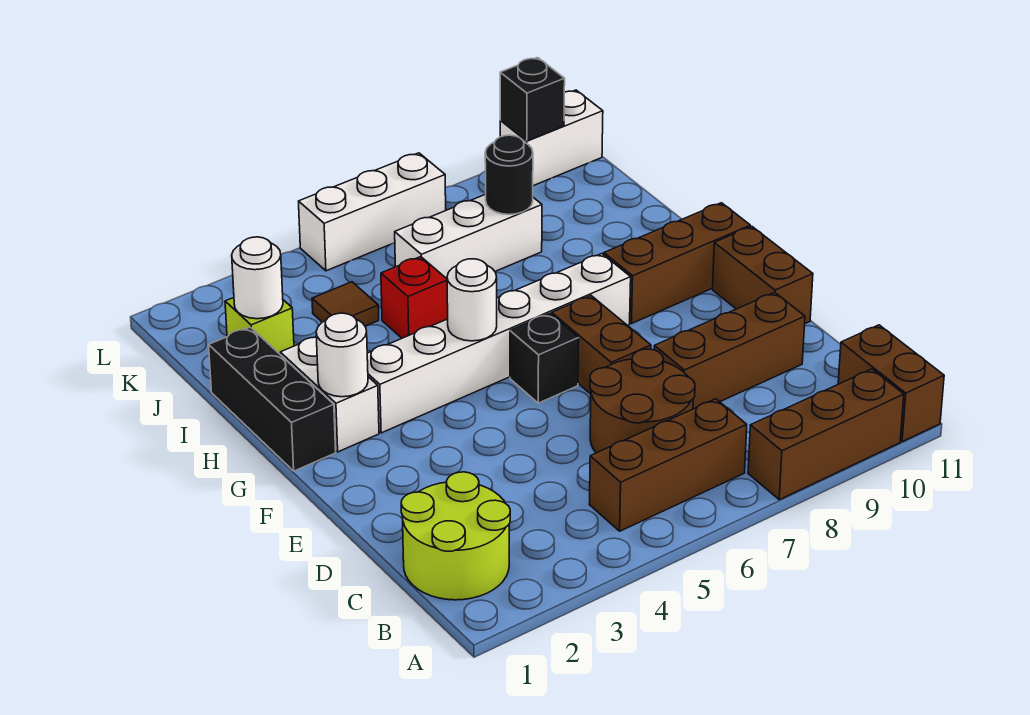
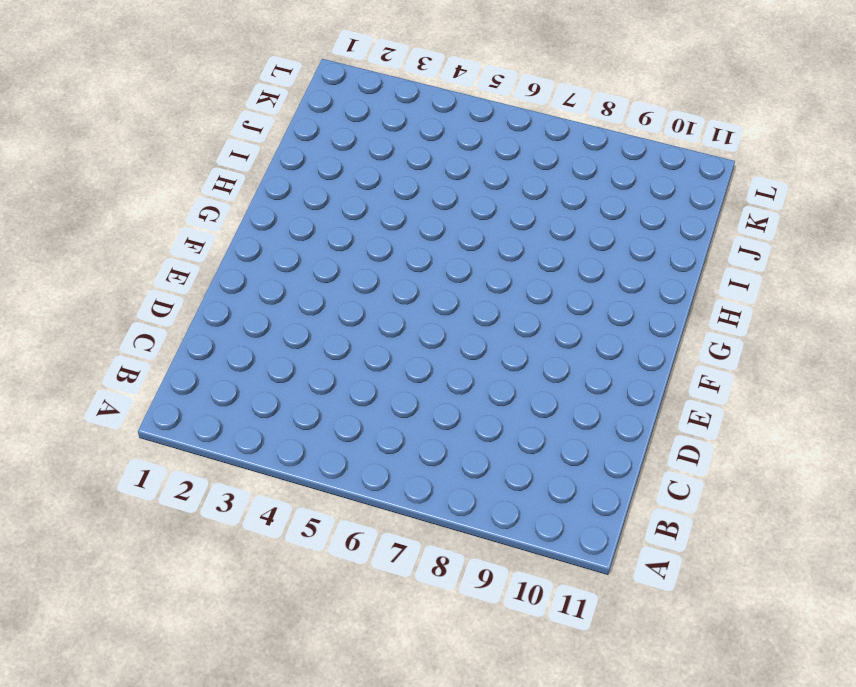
none -> brown 1x3 brick [748,369,904,500]
none -> brown 1x2 brick [838,325,944,442]
none -> lime 2x2 round brick [401,472,510,600]

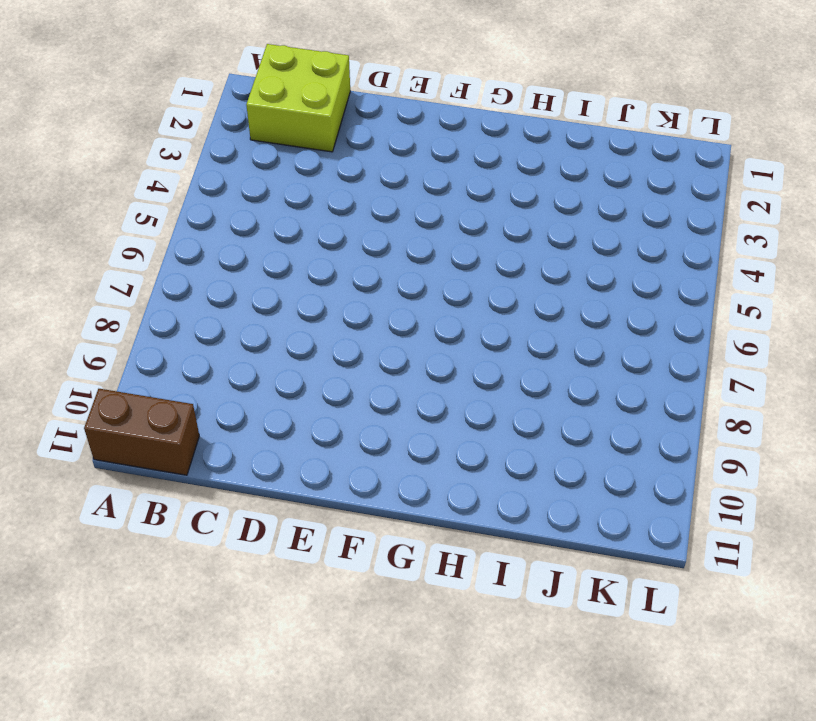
lime 2x2 brick [246,44,350,152] -> lime 2x2 round brick [401,472,510,600]
none -> brown 1x3 brick [748,369,904,500]
none -> brown 1x3 brick [589,399,747,531]
none -> brown 2x2 round brick [590,349,695,453]

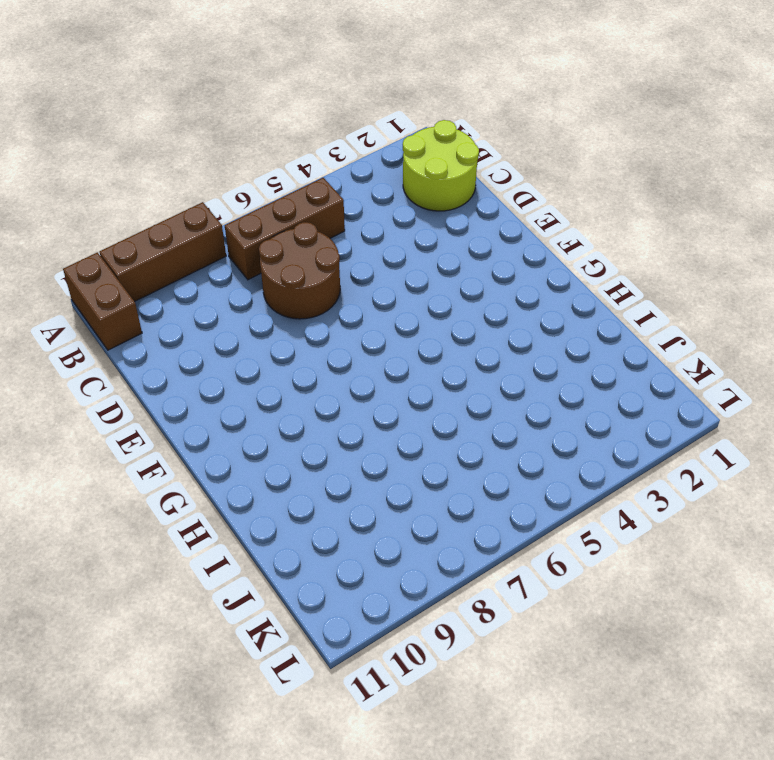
none -> brown 1x3 brick [654,292,805,409]
none -> brown 1x2 brick [552,296,651,394]
none -> brown 1x2 brick [713,226,813,323]

